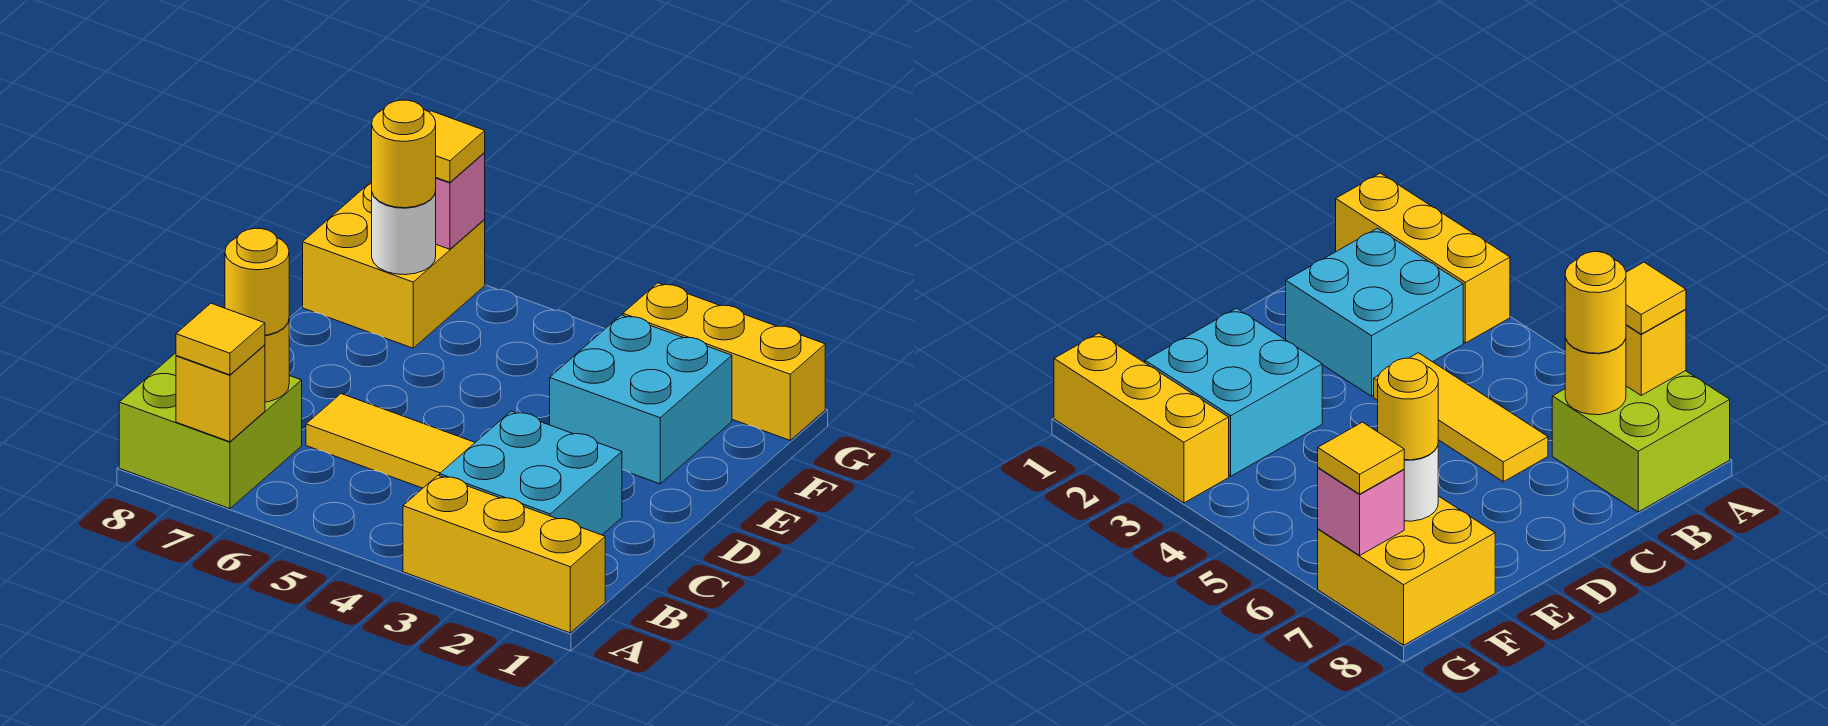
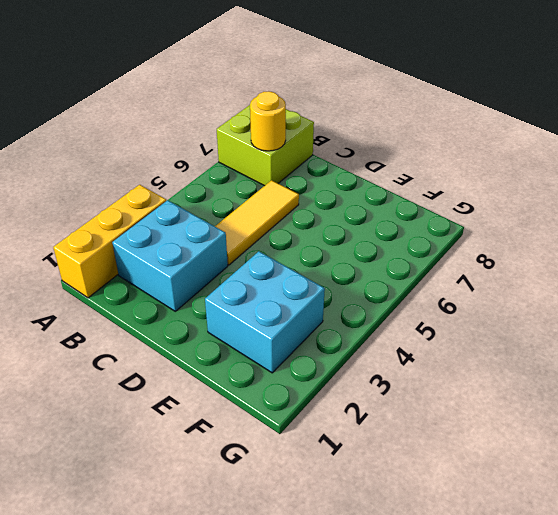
none -> yellow 2x2 brick [303,181,485,348]
none -> yellow 1x3 brick [623,283,825,440]
none -> yellow 1x1 brick [176,345,265,442]

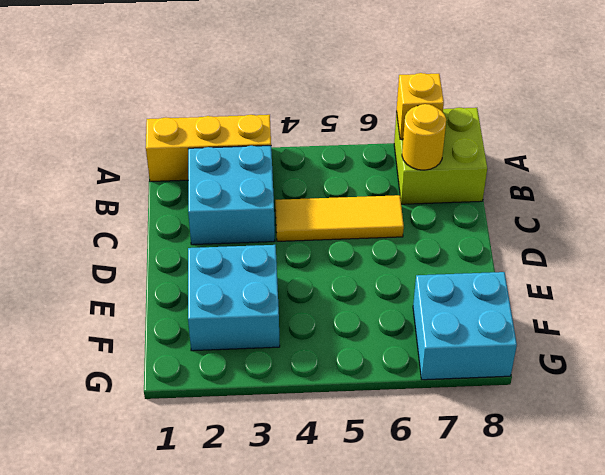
cyan 2x2 brick [413,272,517,380] -> yellow 2x2 brick [303,181,485,348]
none -> yellow 1x3 brick [623,283,825,440]
none -> white 1x1 round brick [372,191,436,275]
none -> pink 1x1 brick [436,153,485,249]

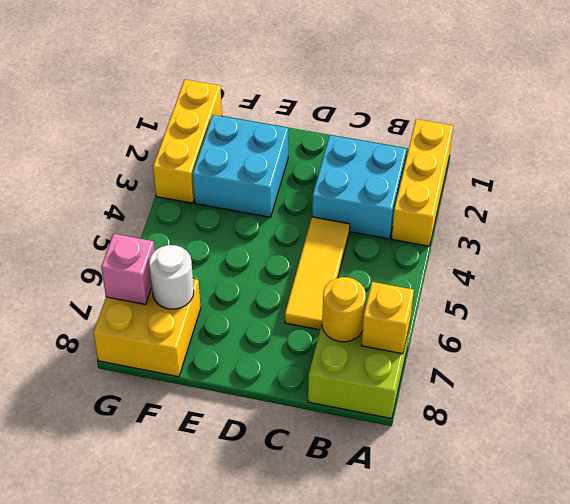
none -> yellow 1x1 tile [176,303,265,375]
none -> yellow 1x1 round brick [225,228,289,335]
none -> yellow 1x1 round brick [372,100,436,208]

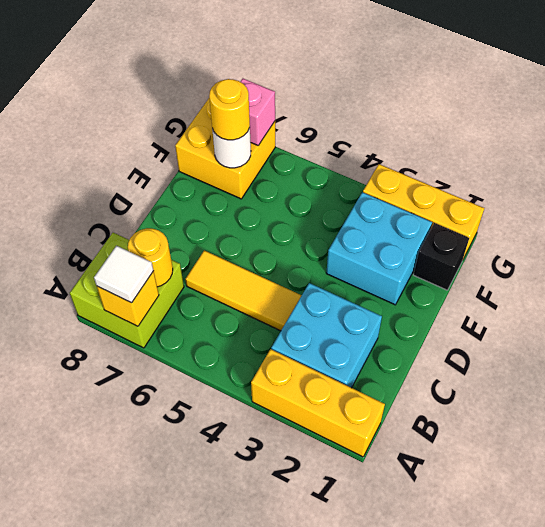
white 1x1 tile [94,246,154,303] -> yellow 1x1 tile [176,303,265,375]
black 1x1 brick [414,223,469,290] -> none
none -> yellow 1x1 round brick [225,228,289,335]
none -> yellow 1x1 tile [429,111,485,182]

